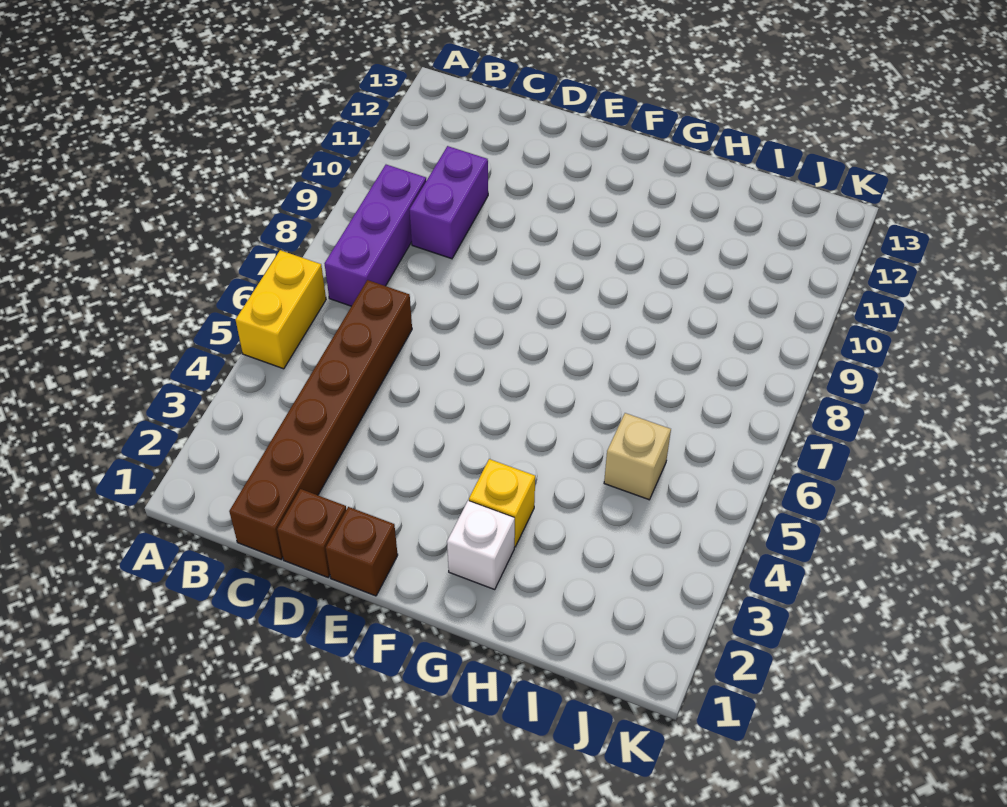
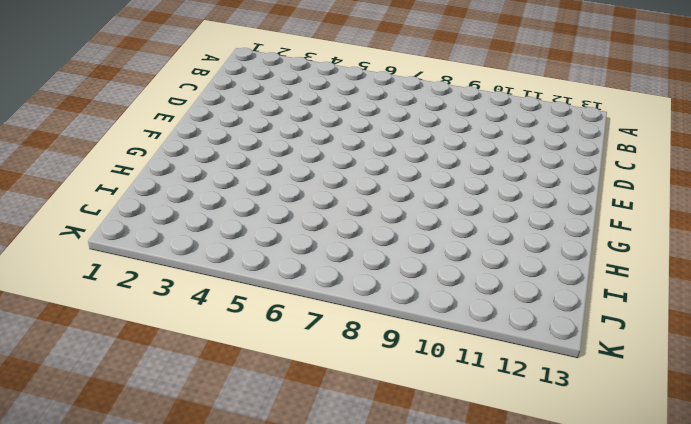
none -> yellow 1x2 brick [236,250,326,369]
none -> purple 1x3 brick [325,165,426,306]

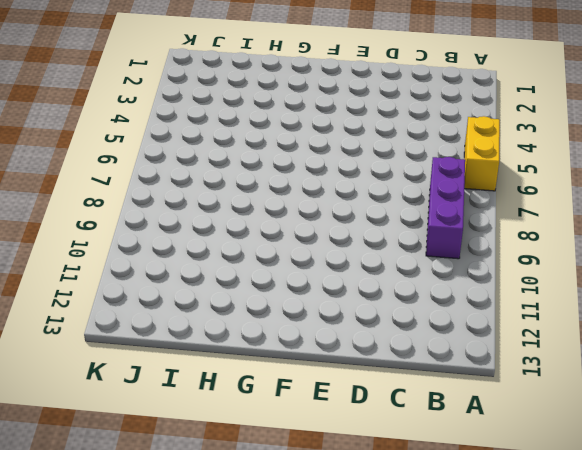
none -> brown 1x6 brick [229,280,412,559]
none -> purple 1x2 brick [410,146,488,259]

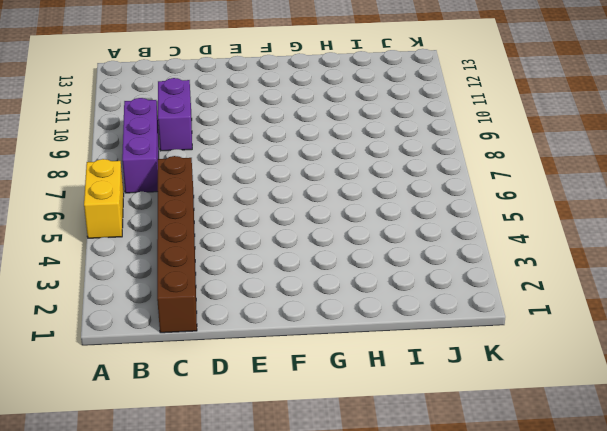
none -> brown 1x1 brick [277,489,346,577]
none -> brown 1x1 brick [326,507,398,596]

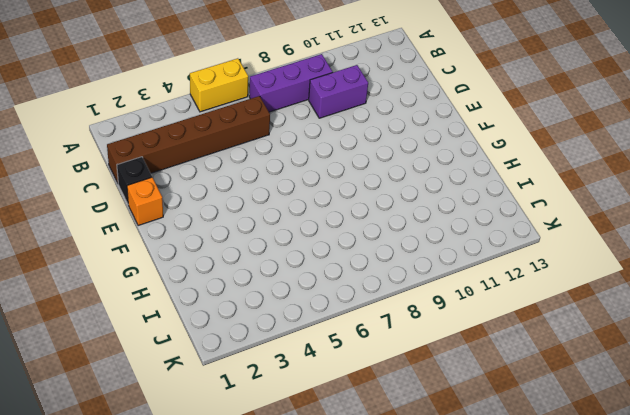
black 1x1 brick [117,157,152,204] -> brown 1x1 brick [277,489,346,577]
orange 1x1 brick [127,177,163,226] -> brown 1x1 brick [326,507,398,596]
none -> white 1x1 brick [447,501,515,589]
none -> yellow 1x1 brick [469,459,535,547]

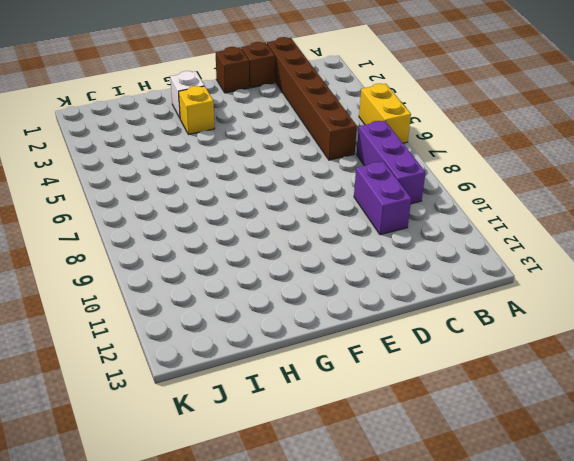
none -> tan 1x1 brick [604,413,671,500]

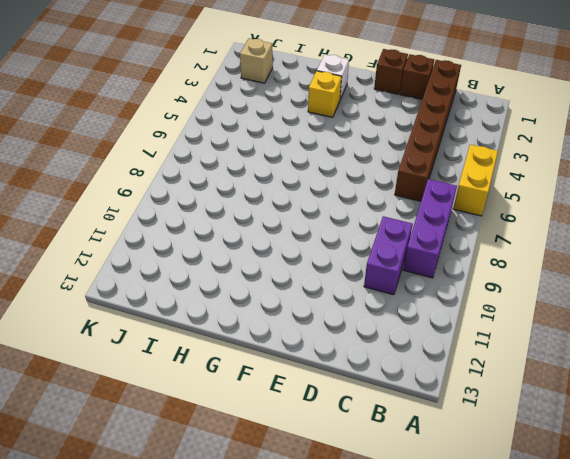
tan 1x1 brick [240,38,273,83] -> tan 1x1 brick moved to [604,413,671,500]

